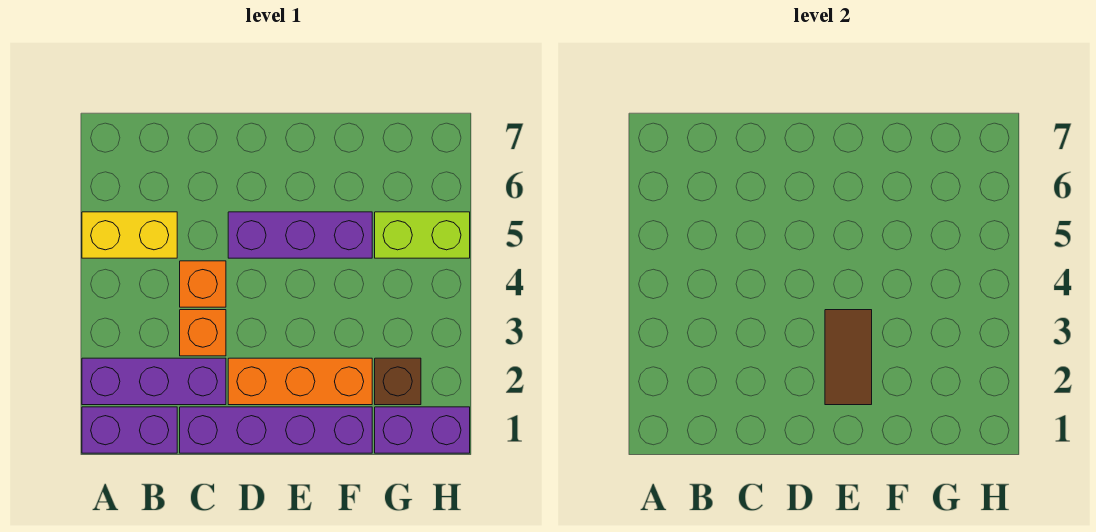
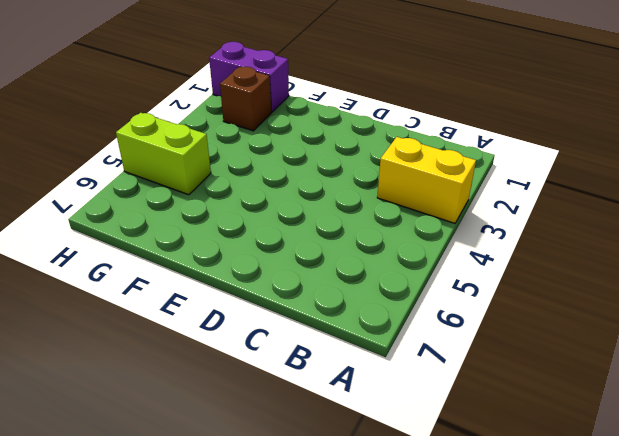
yellow 1x2 brick [377,137,476,223] -> yellow 1x2 brick moved to [82,212,177,258]
none -> purple 1x2 brick [82,407,177,453]
none -> purple 1x3 brick [82,358,226,405]
none -> purple 1x4 brick [180,407,372,453]

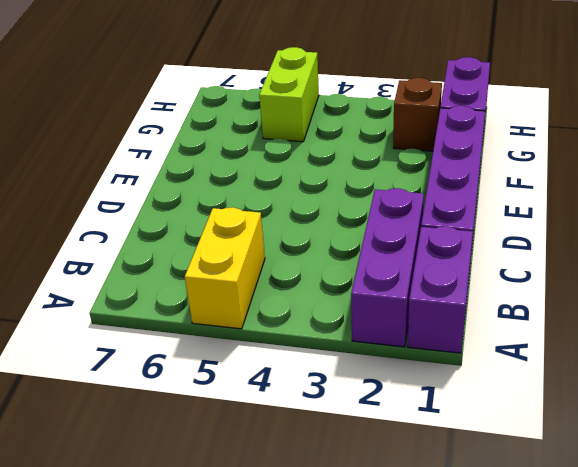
none -> orange 1x1 brick [180,310,226,356]
none -> orange 1x1 brick [180,261,226,307]
none -> orange 1x3 brick [228,358,372,405]

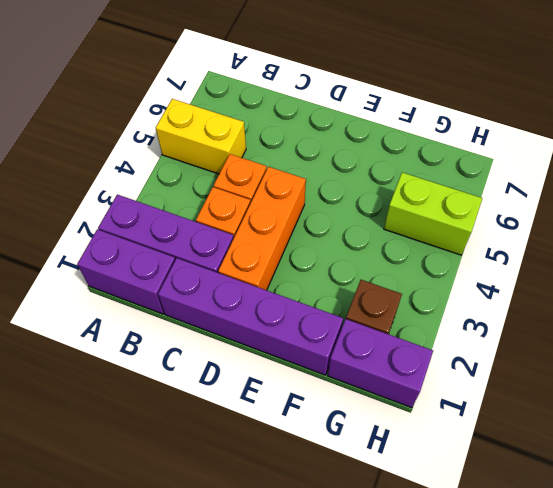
orange 1x3 brick [218,167,306,290] -> orange 1x3 brick turned to [228,358,372,405]
none -> purple 1x3 brick [228,212,372,258]
none -> brown 1x2 tile [825,310,872,405]

